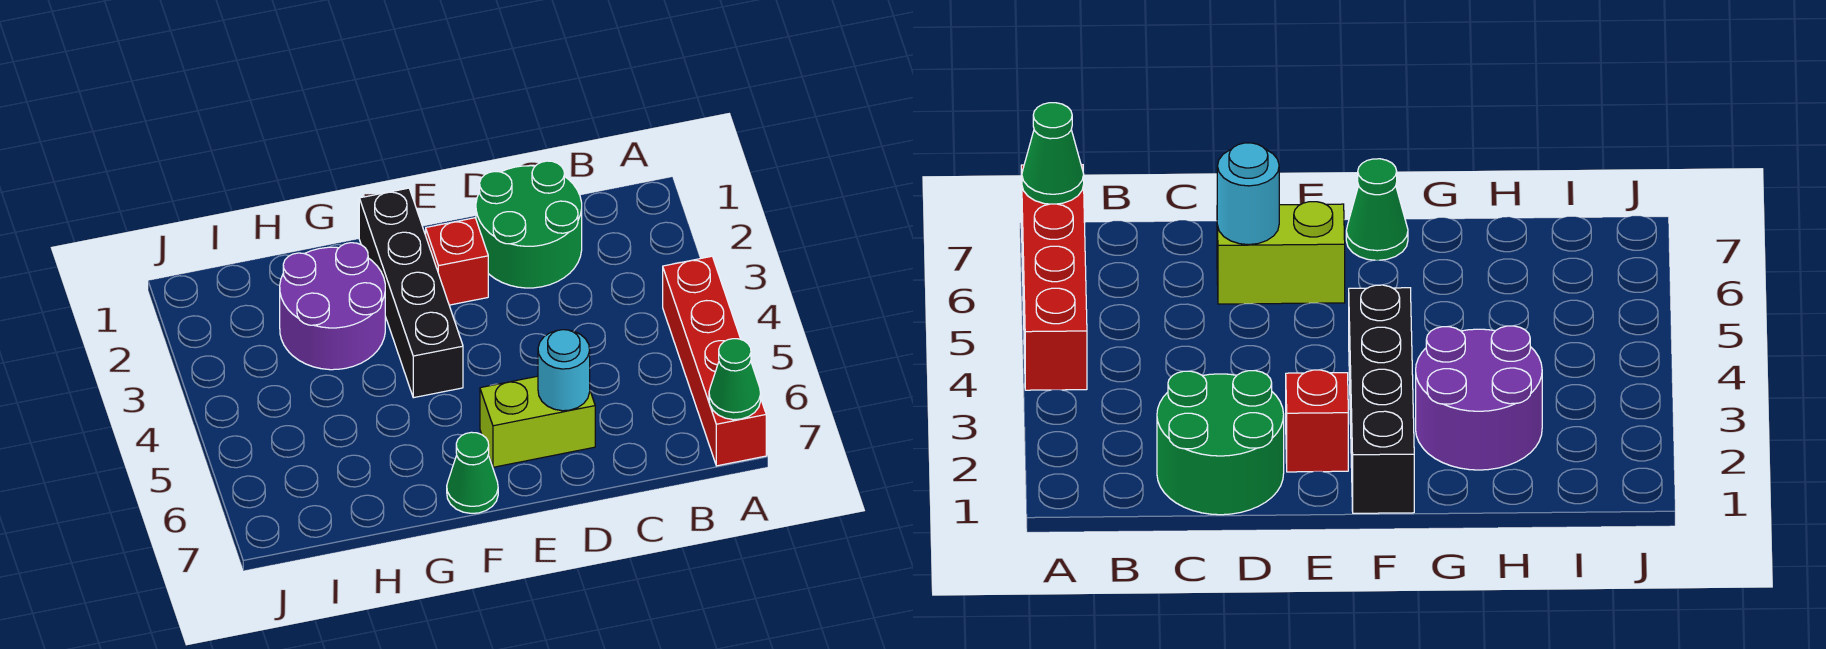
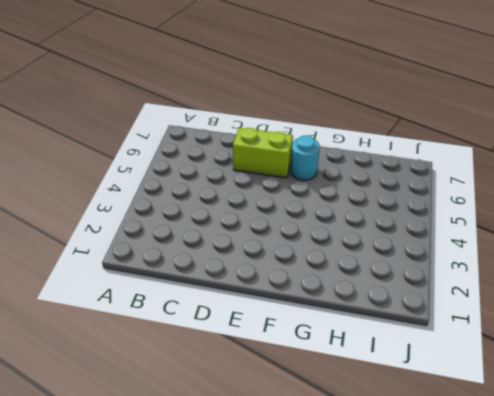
cyan 1x1 round brick [291,136,320,180] -> cyan 1x1 round brick moved to [538,330,590,411]
none -> red 1x4 brick [663,256,766,466]
none -> green 2x2 round brick [476,161,582,288]

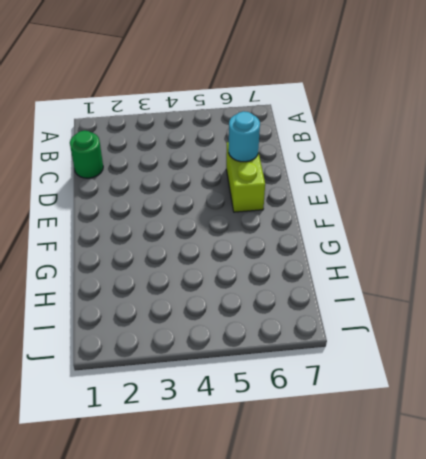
green 1x1 round brick [70,131,103,178] -> green 2x2 round brick [476,161,582,288]
none -> red 1x4 brick [663,256,766,466]
none -> red 1x1 brick [426,218,488,305]

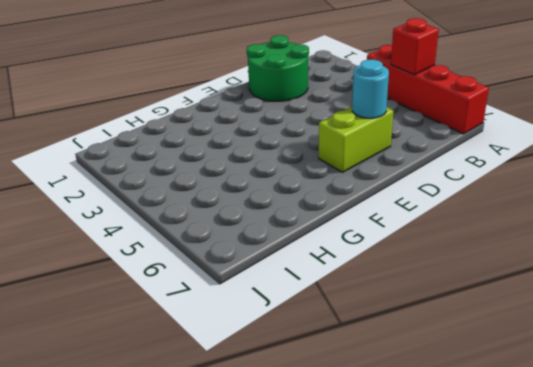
red 1x1 brick [391,18,439,75] -> red 1x1 brick moved to [426,218,488,305]
none -> black 1x4 brick [359,188,463,398]
none -> green 1x1 cone [447,432,498,513]

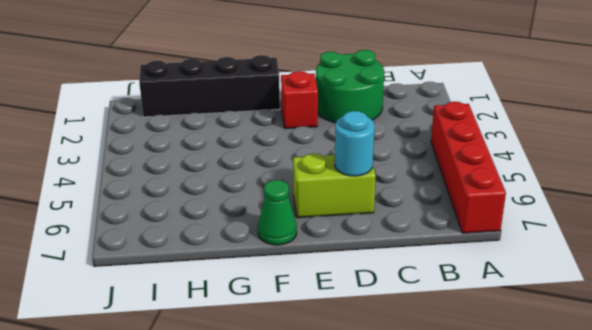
black 1x4 brick [139,55,280,117] -> black 1x4 brick turned to [359,188,463,398]
none -> purple 2x2 round brick [280,243,385,370]
none -> green 1x1 cone [709,339,761,420]

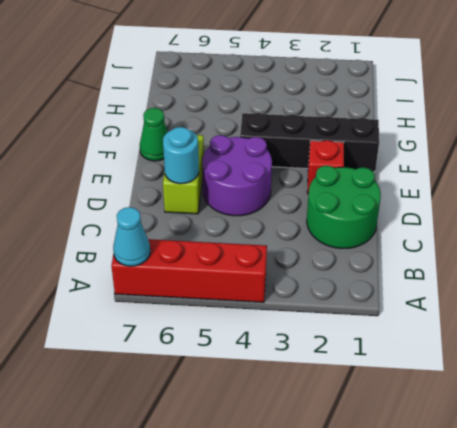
cyan 1x1 cone [113,207,150,266] -> green 1x1 cone [709,339,761,420]
purple 2x2 round brick [202,135,272,216] -> purple 2x2 round brick moved to [280,243,385,370]

